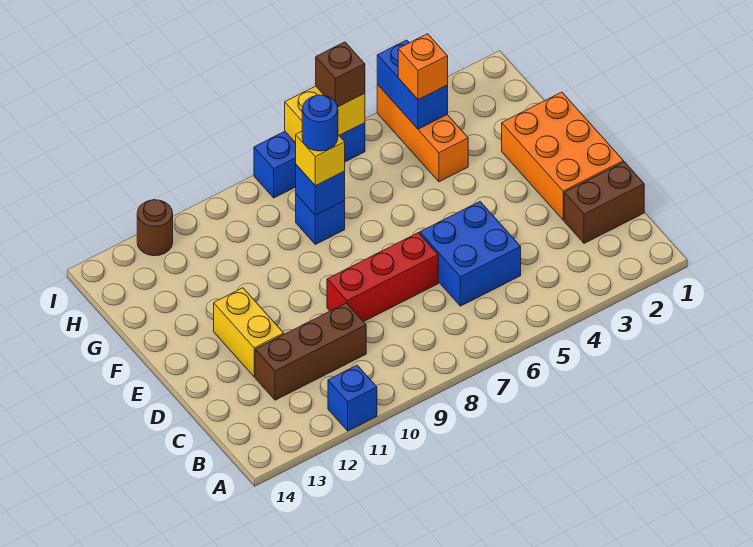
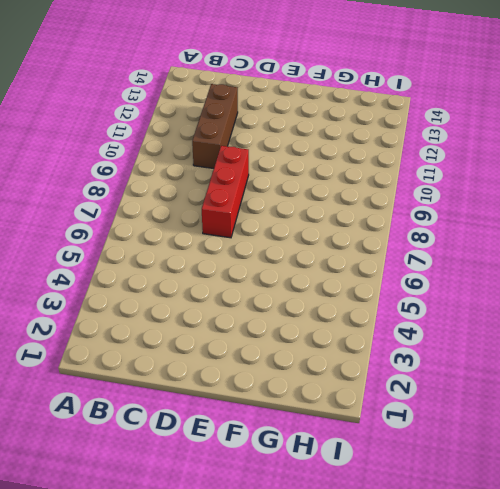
none -> blue 1x1 brick [328,365,377,431]
none -> brown 1x2 brick [564,162,644,243]
none -> blue 2x2 brick [420,202,521,306]

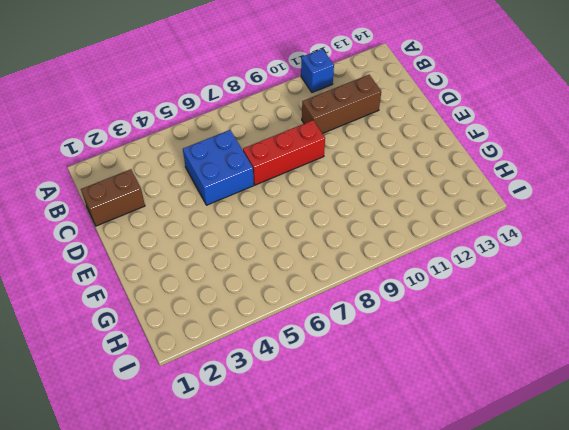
none -> orange 2x3 brick [502,92,624,220]
none -> yellow 1x2 brick [214,288,284,377]
none -> orange 1x3 brick [377,85,468,182]

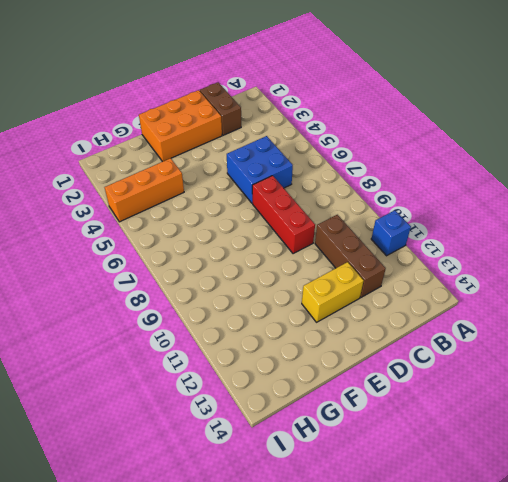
none -> blue 1x1 brick [296,194,345,244]
none -> blue 1x3 brick [254,123,365,198]
none -> brown 1x1 round brick [137,200,173,256]

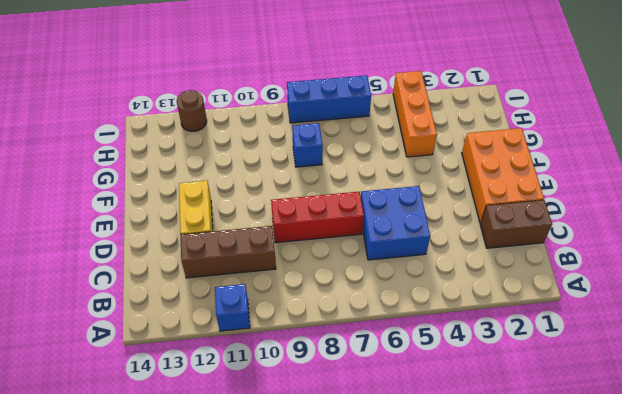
none -> blue 1x1 brick [296,165,345,215]
none -> blue 1x2 brick [377,40,448,129]
none -> yellow 1x2 brick [285,86,365,143]

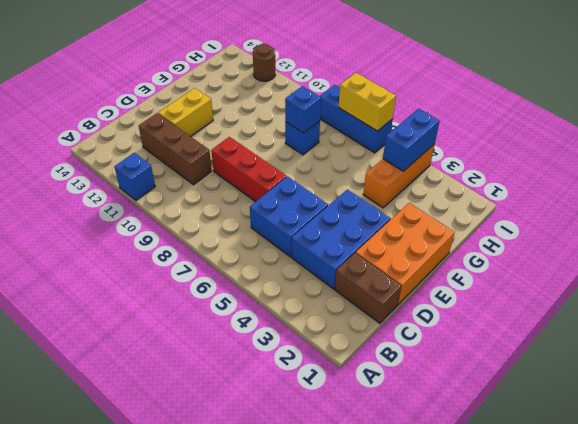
blue 2x3 brick [292,190,391,289] -> none
none -> yellow 1x1 brick [296,131,345,186]
none -> orange 1x1 brick [398,34,448,100]
none -> brown 1x1 brick [316,42,365,107]

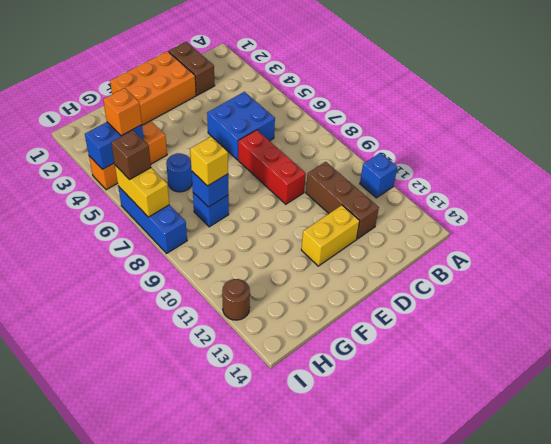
blue 1x1 round brick [166,153,192,192] -> blue 1x1 round brick moved to [302,95,338,151]

